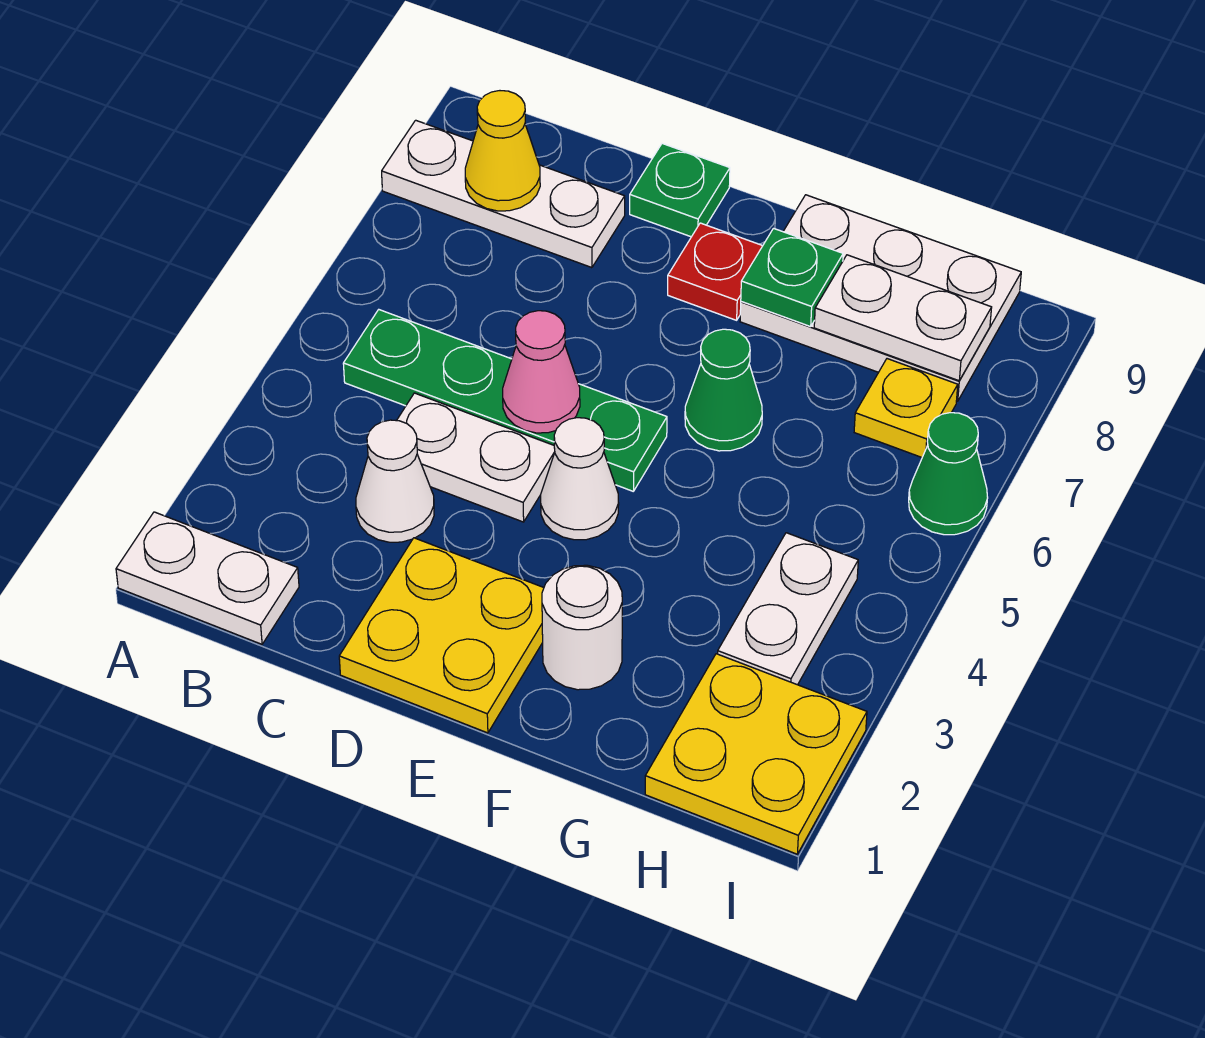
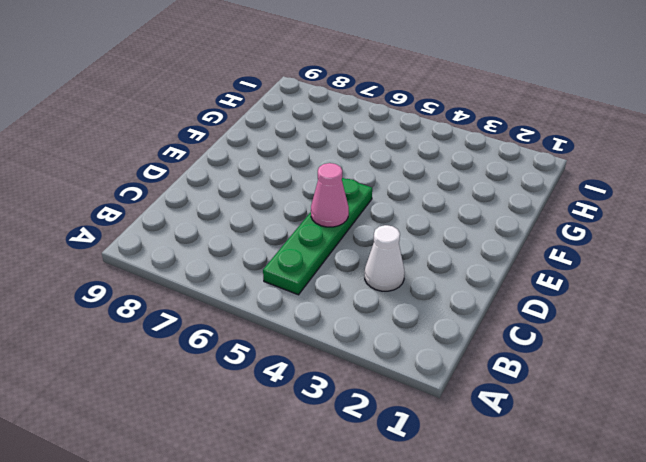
none -> white 1x2 plate [116,512,299,644]
none -> white 1x3 plate [382,120,625,268]
none -> white 1x2 plate [397,393,555,522]

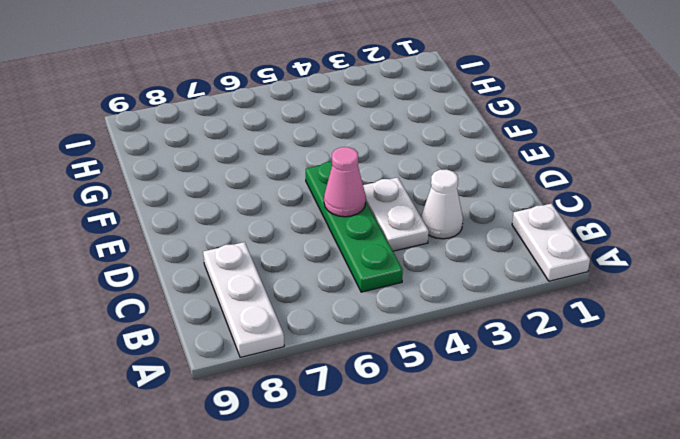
none -> yellow 2x2 plate [339,538,544,733]
none -> green 1x1 plate [630,144,730,237]
none -> white 1x1 cone [541,418,619,540]

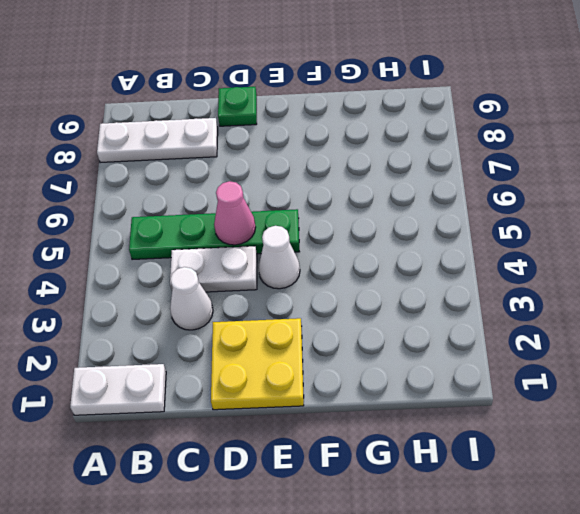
none -> red 1x1 plate [668,223,762,320]
none -> white 1x1 round brick [542,565,622,690]
none -> green 1x1 cone [685,329,762,451]

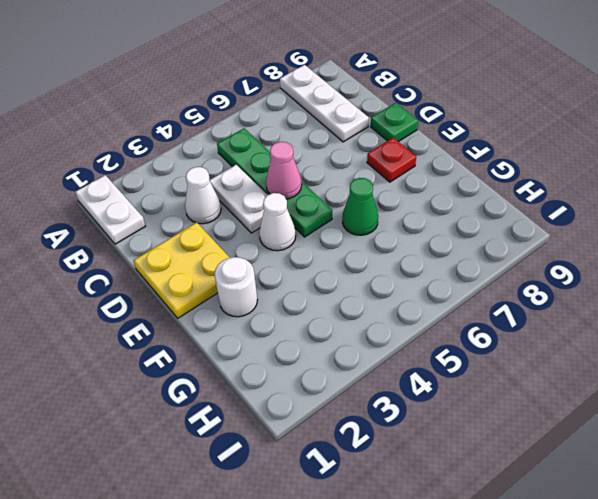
none -> white 2x3 plate [740,195,1021,401]
none -> yellow 2x2 plate [645,654,867,854]
none -> white 1x2 plate [718,533,858,685]

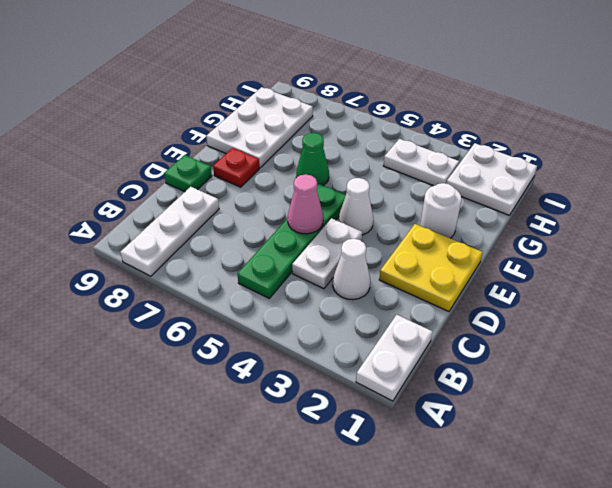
white 2x2 plate [446,143,537,215] -> yellow 2x2 plate [645,654,867,854]
none -> yellow 1x1 plate [854,359,958,457]
none -> green 1x1 cone [909,413,988,535]
none -> yellow 1x1 cone [465,91,540,211]

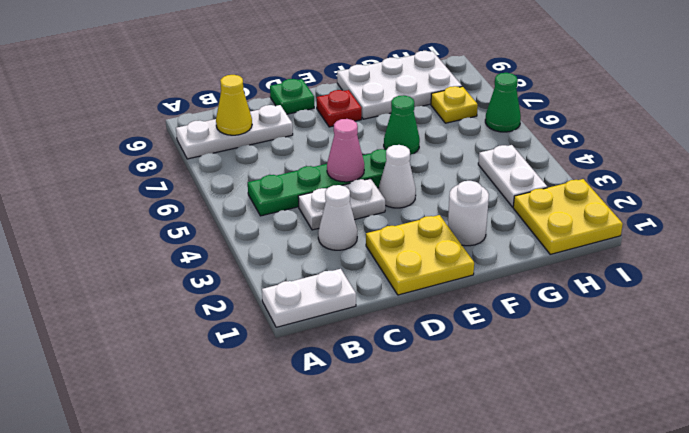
none -> green 1x1 plate [741,228,843,327]
none -> white 1x2 plate [814,255,992,381]

